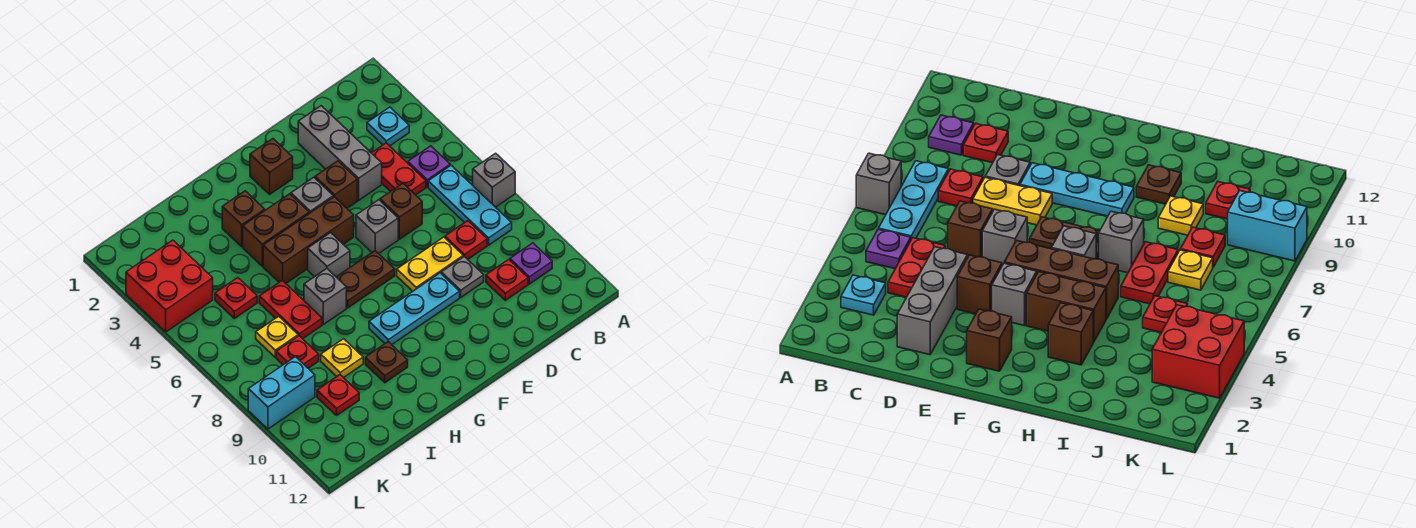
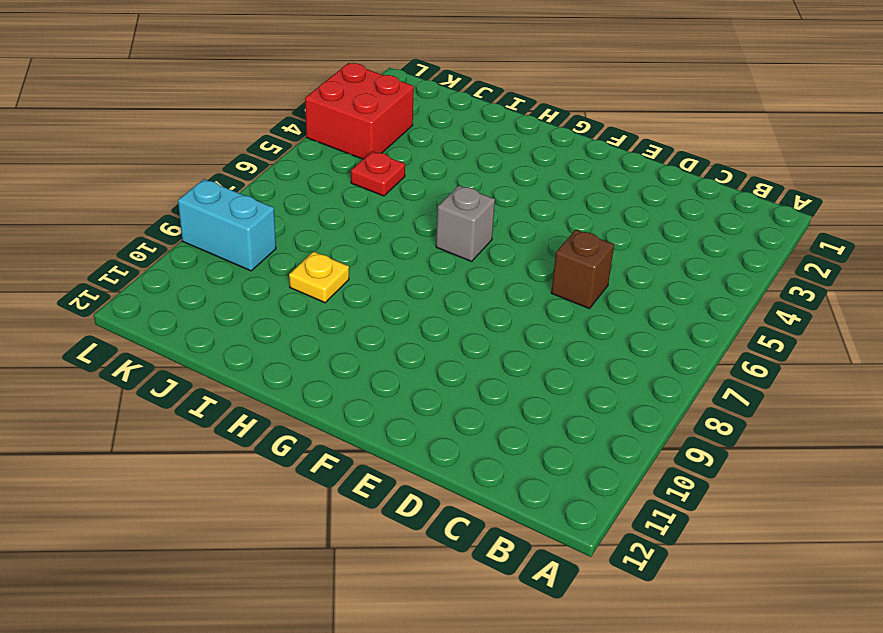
none -> grey 1x1 brick [473,153,515,207]
none -> cyan 1x1 plate [367,107,409,146]
none -> purple 1x1 plate [408,146,450,187]
none -> cyan 1x3 plate [428,165,512,245]

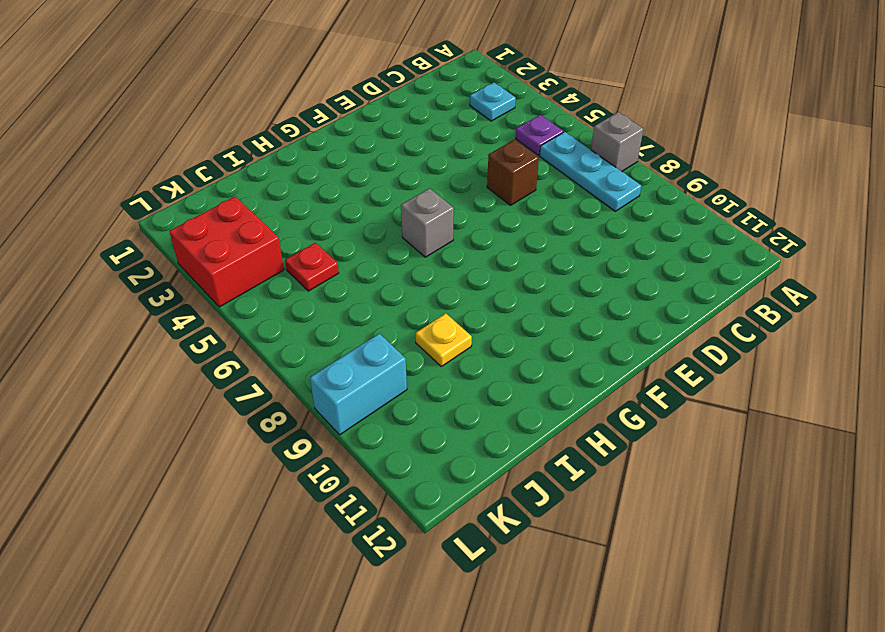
none -> purple 1x1 plate [510,243,552,284]
none -> red 1x2 plate [372,143,426,195]
none -> red 1x1 plate [445,221,487,259]
none -> red 1x1 plate [486,260,528,300]

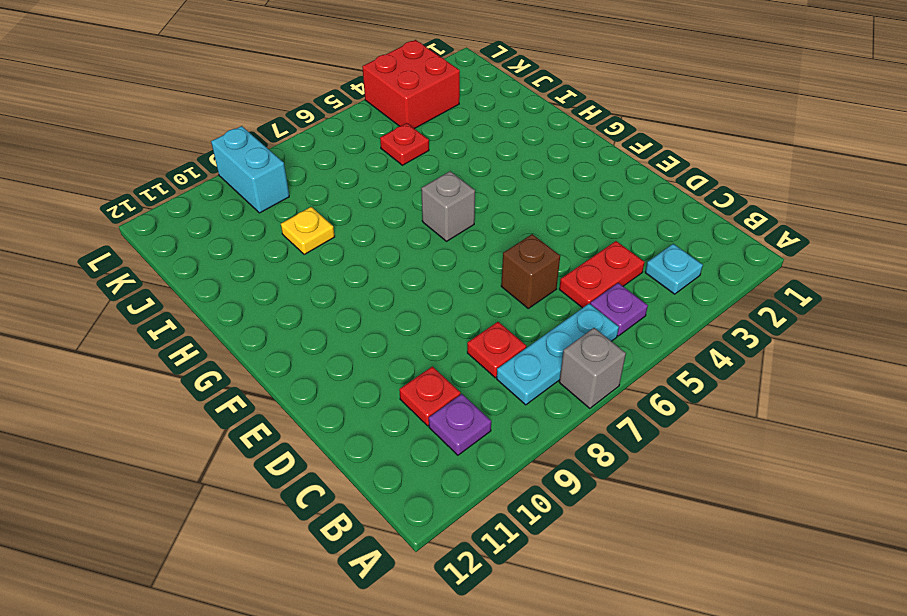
none -> grey 1x3 brick [298,106,382,200]
none -> yellow 1x2 plate [397,237,463,291]
none -> grey 1x1 plate [441,257,484,297]
none -> brown 1x1 brick [315,161,357,208]

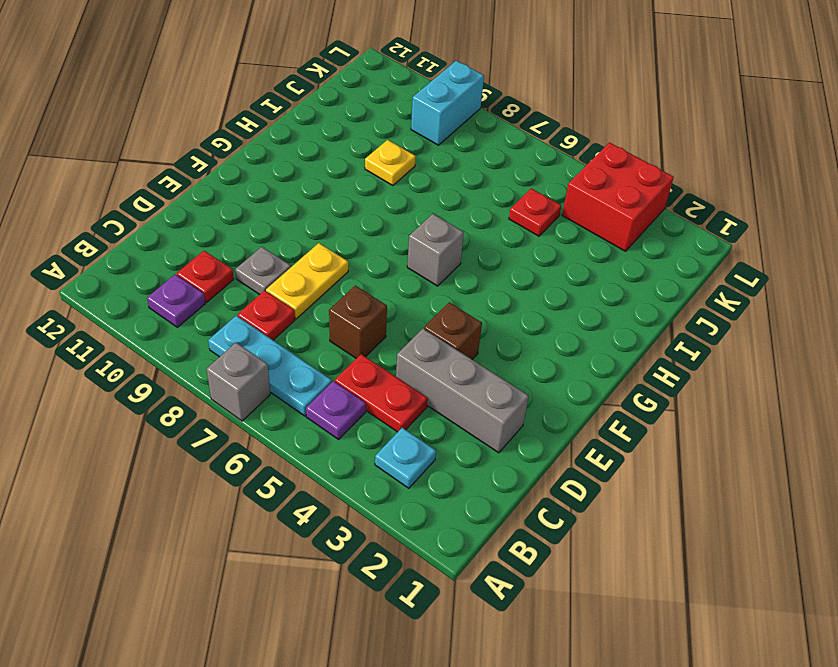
none -> grey 1x1 brick [356,200,398,254]
none -> cyan 1x3 plate [369,273,460,345]
none -> brown 1x1 brick [250,139,293,194]
none -> grey 1x1 brick [291,177,333,213]

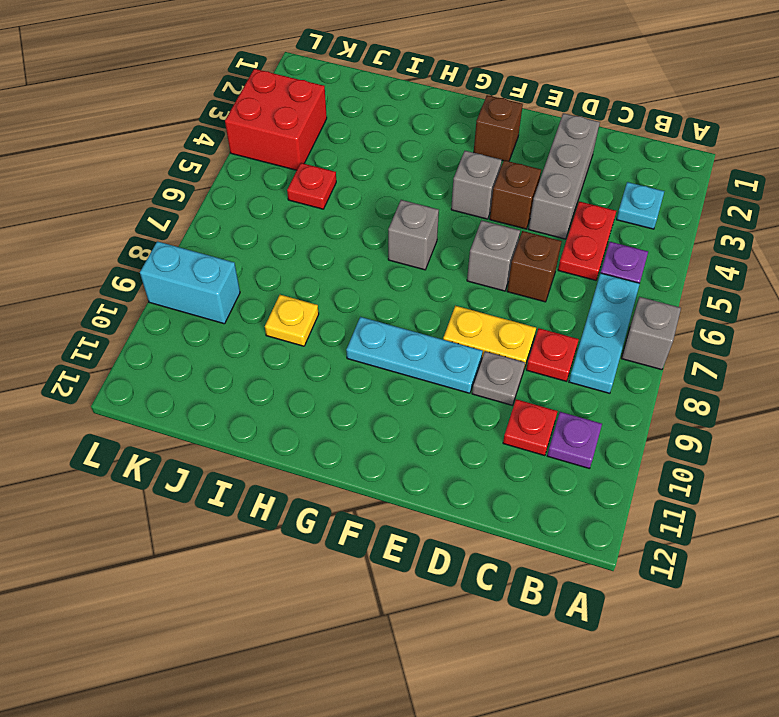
none -> brown 1x3 brick [263,197,354,283]
none -> brown 1x2 plate [337,251,395,308]
none -> brown 1x2 brick [243,194,309,266]
none -> brown 1x1 brick [222,191,265,247]

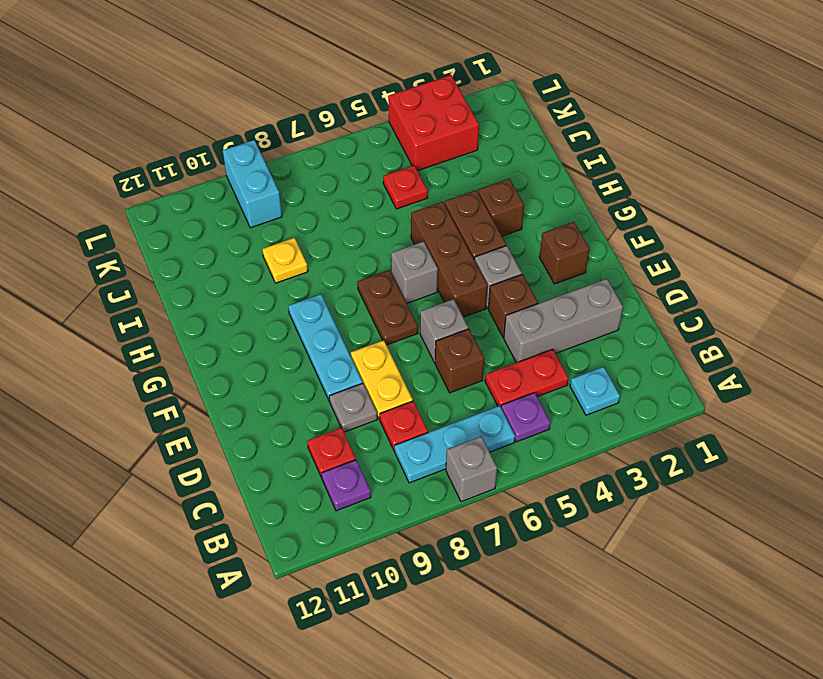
none -> grey 1x1 brick [304,269,346,324]
none -> brown 1x1 plate [365,342,408,383]
none -> red 1x2 plate [259,280,322,339]
none -> yellow 1x1 plate [256,316,298,357]

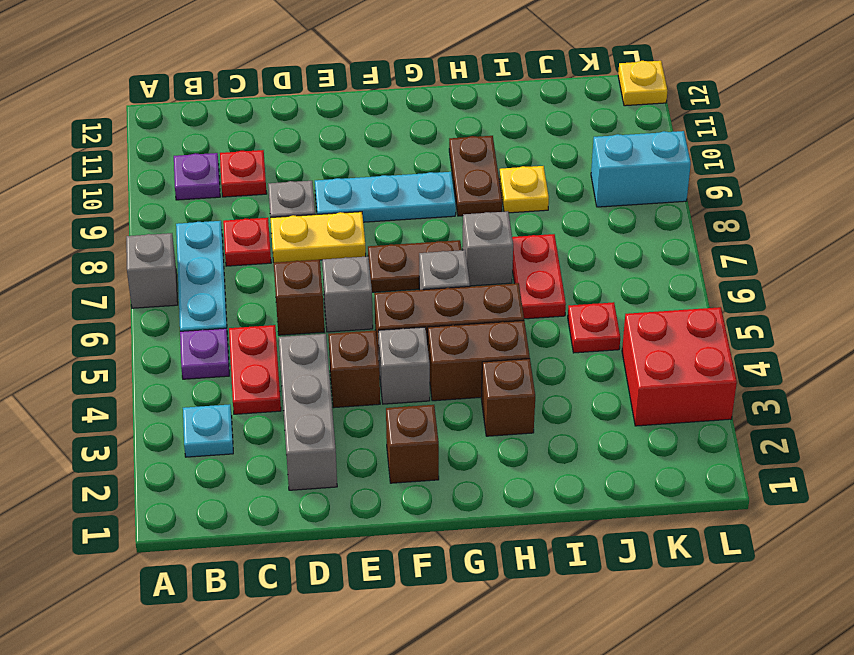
brown 1x2 plate [449,136,502,216] -> brown 1x1 plate [365,342,408,383]
yellow 1x1 plate [618,61,667,106] -> yellow 1x1 plate moved to [256,316,298,357]
none -> red 1x1 plate [276,336,319,368]
none -> red 1x1 plate [317,375,359,415]

